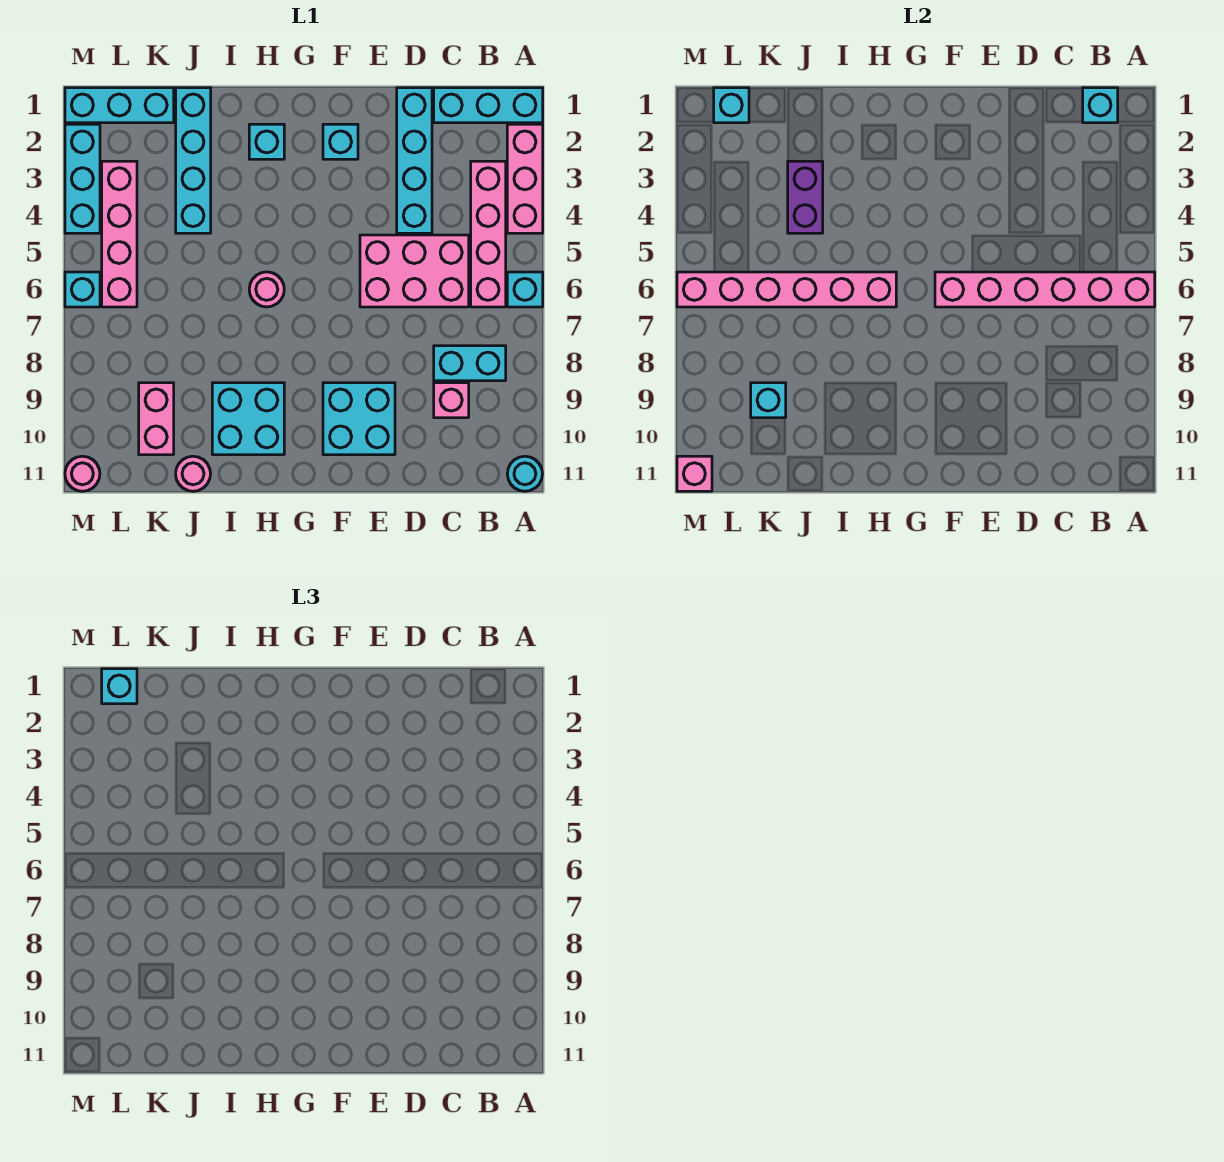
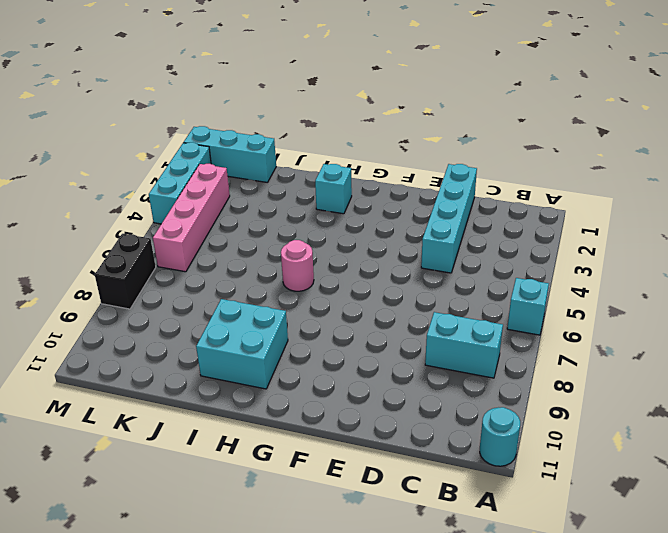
black 1x2 brick [95,234,156,309] -> none
none -> cyan 1x3 brick [434,88,543,123]
none -> pink 1x3 brick [507,124,543,233]
none -> pink 1x4 brick [471,161,506,307]
none -> pink 2x3 brick [360,235,469,307]

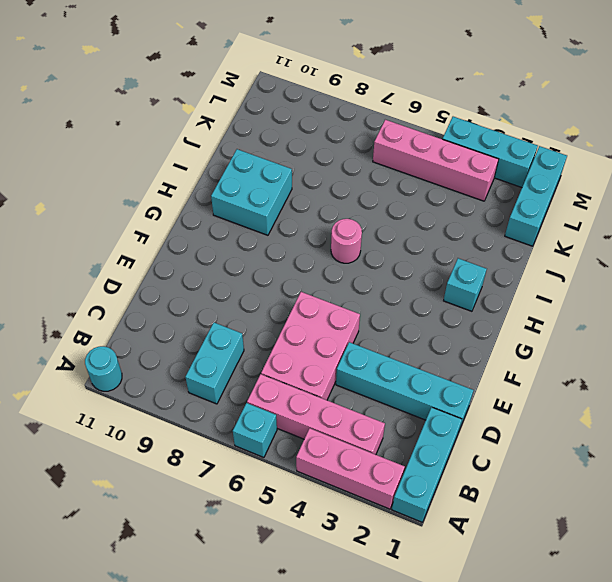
none -> pink 1x1 brick [434,383,469,418]
none -> cyan 2x2 brick [323,383,395,455]
none -> cyan 1x1 brick [323,124,358,159]
none -> cyan 1x4 brick [176,88,211,233]

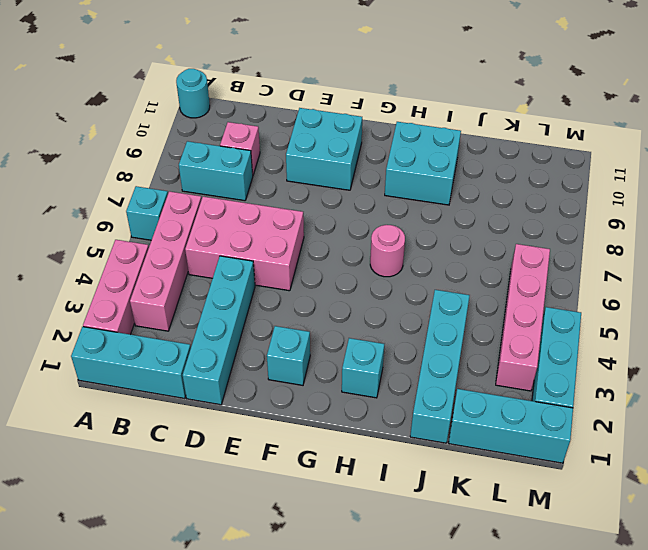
none -> pink 1x1 round brick [176,456,211,491]
none -> pink 1x2 brick [139,383,174,455]
none -> cyan 1x1 brick [65,272,100,307]
none -> pink 1x1 round brick [65,456,100,491]

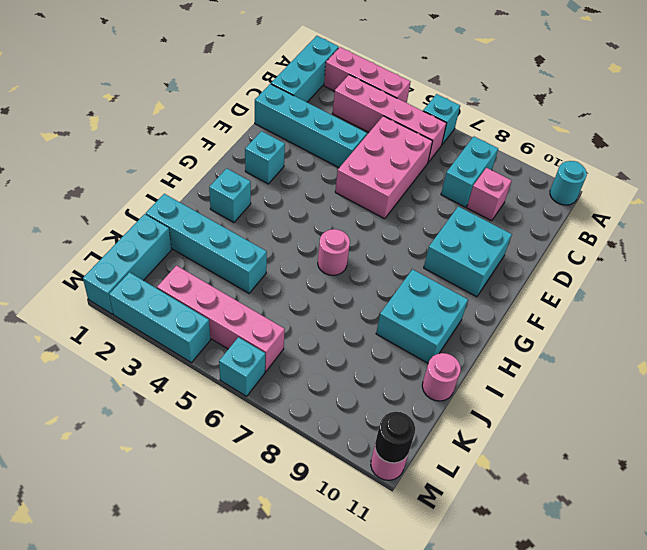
black 1x1 round brick [375,412,415,463] -> pink 1x1 brick [677,456,712,491]
none -> pink 1x2 brick [139,383,174,455]
none -> pink 1x6 brick [935,272,1155,307]
none -> cyan 1x1 brick [1083,88,1118,123]
none -> pink 1x6 brick [677,272,896,307]

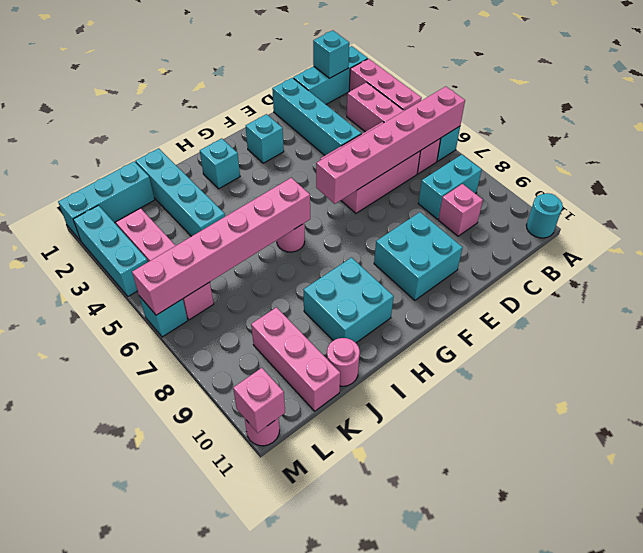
pink 1x3 brick [251,307,340,411] -> pink 1x2 brick [139,383,174,455]
none -> purple 1x2 brick [788,161,823,233]
none -> cyan 1x1 brick [751,383,786,418]
none -> cyan 1x1 brick [714,88,749,123]
none -> cyan 1x1 brick [102,669,137,704]

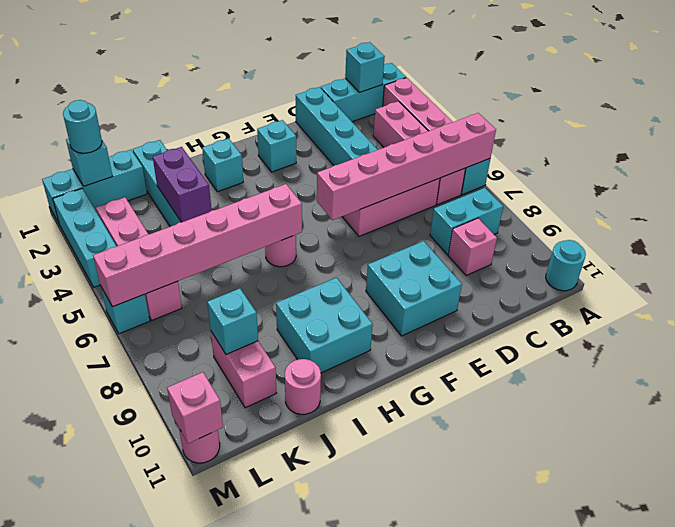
cyan 1x1 round brick [63,100,102,153] -> cyan 1x1 brick [102,669,137,704]

